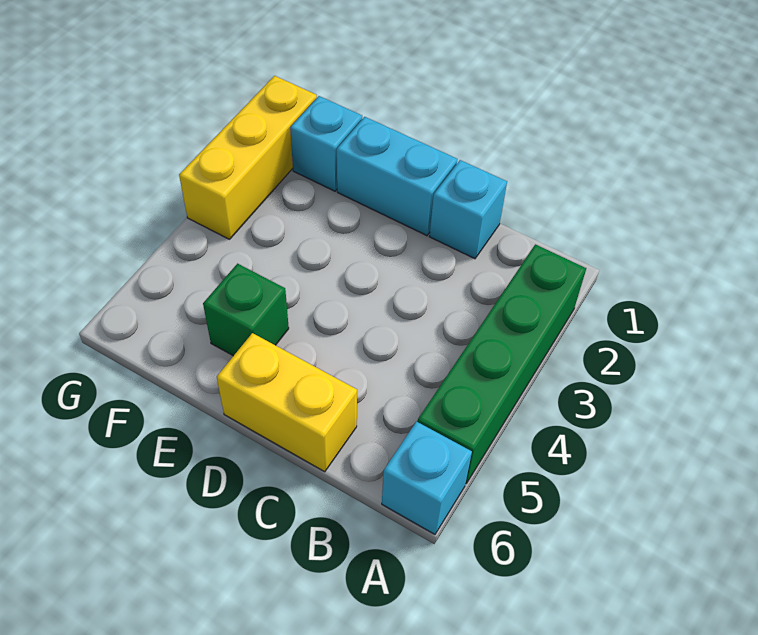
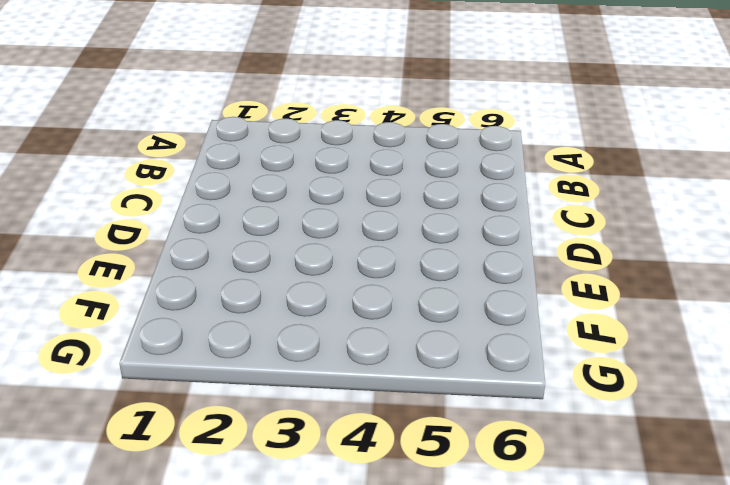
none -> green 1x4 brick [418,244,586,483]
none -> cyan 1x1 brick [382,421,472,534]

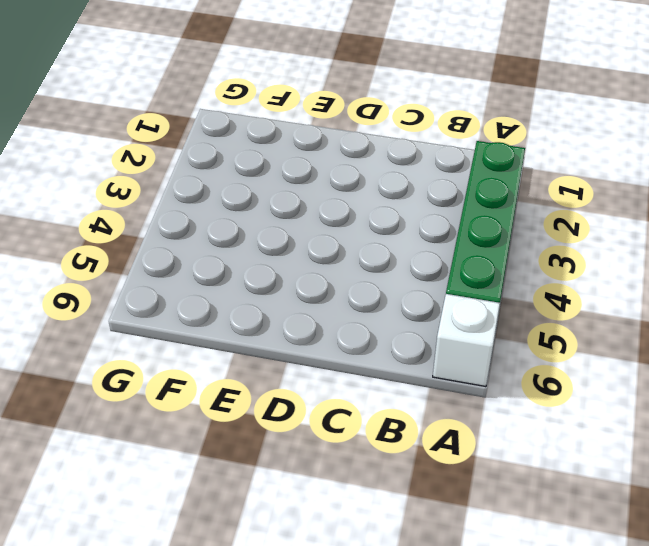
white 1x1 brick [433,294,500,387] -> cyan 1x1 brick [382,421,472,534]
none -> cyan 1x1 brick [429,160,507,259]
none -> yellow 1x2 brick [217,333,357,472]

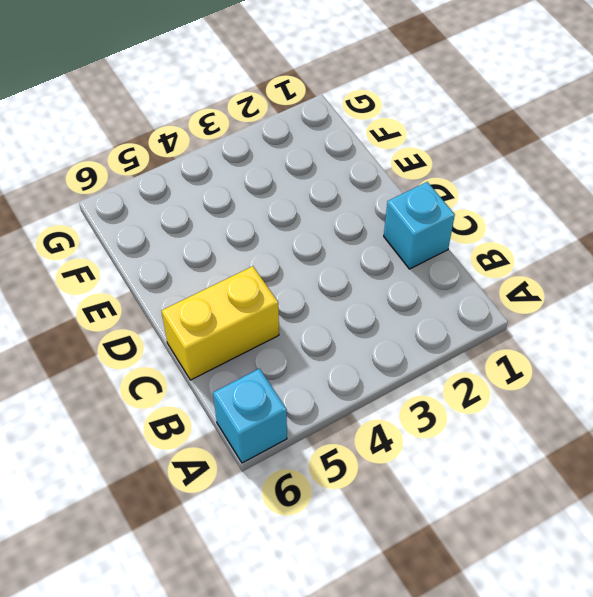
yellow 1x2 brick [162,266,279,380] -> yellow 1x2 brick turned to [217,333,357,472]
none -> green 1x4 brick [418,244,586,483]
none -> cyan 1x2 brick [337,117,458,236]

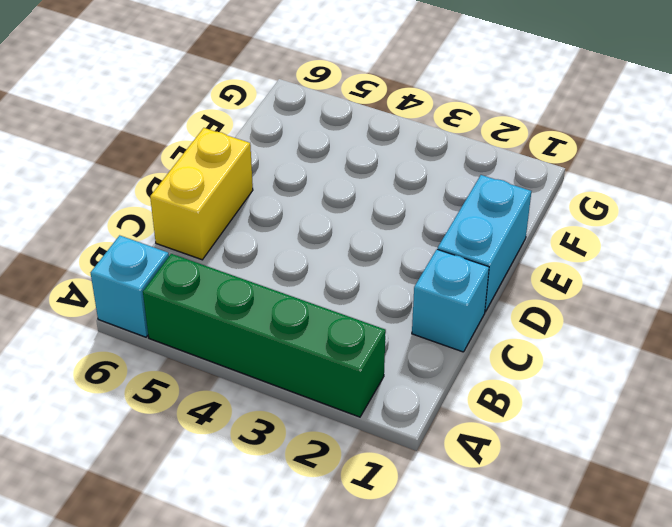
none -> green 1x1 brick [203,264,289,356]
none -> cyan 1x1 brick [290,96,362,191]

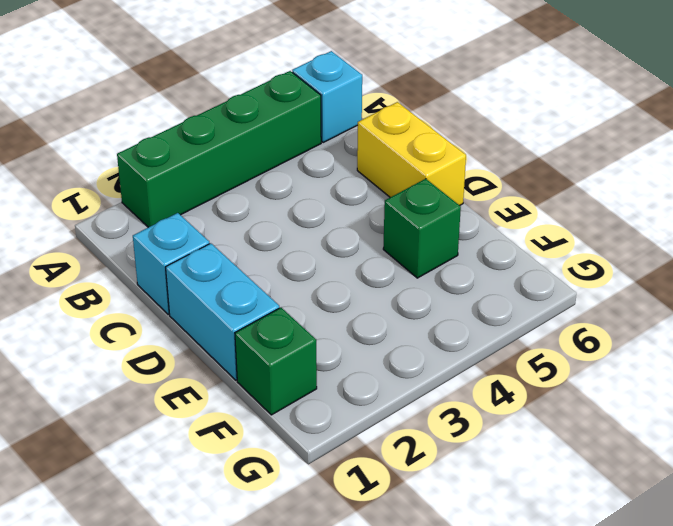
green 1x1 brick [235,307,317,415] -> cyan 1x1 brick [290,96,362,191]
none -> yellow 1x3 brick [179,76,317,239]

